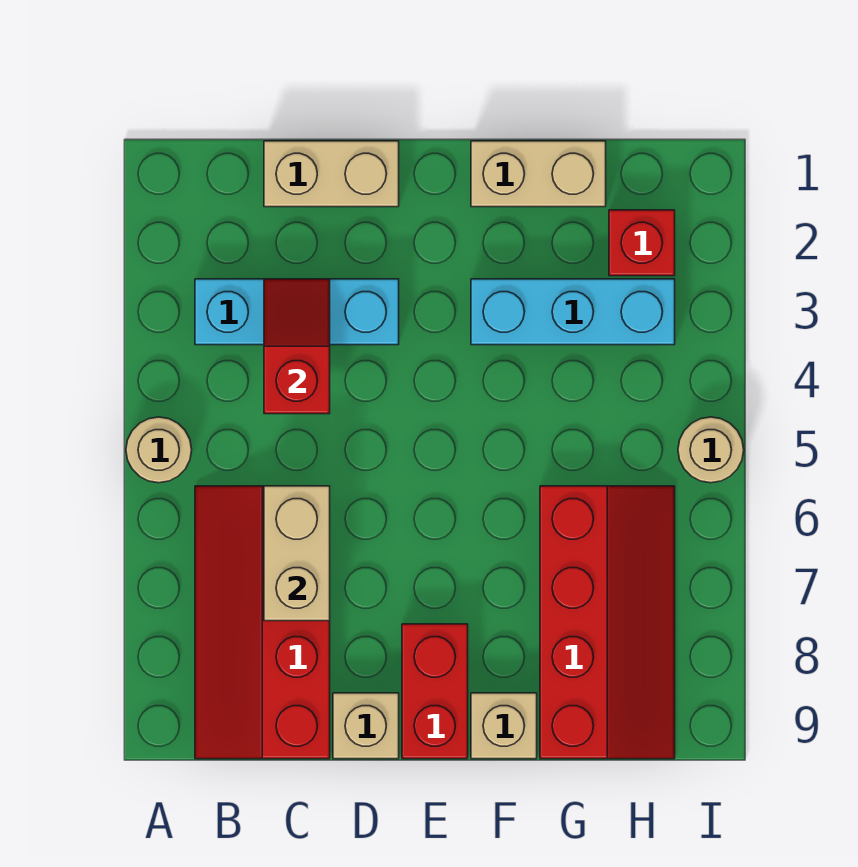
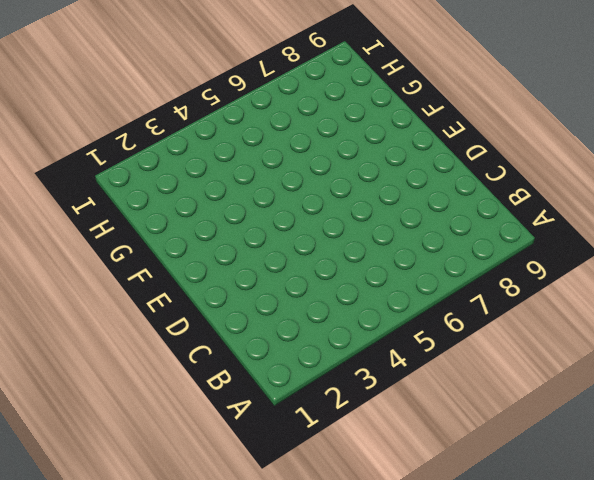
none -> tan 1x1 round brick [126,417,192,483]
none -> cyan 1x3 brick [195,279,399,345]
none -> red 2x4 slope [195,486,330,759]

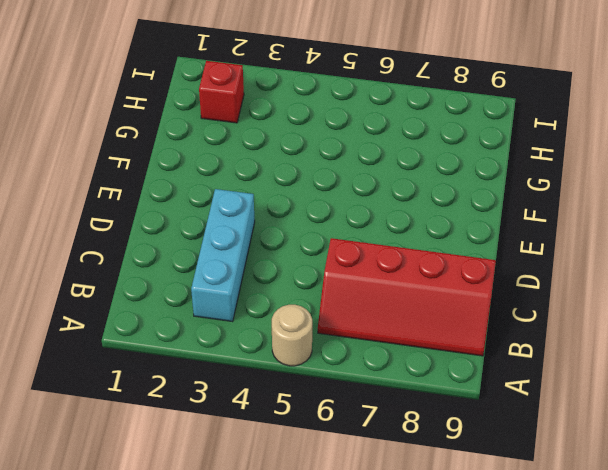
none -> tan 1x2 brick [264,141,399,207]
none -> tan 1x1 brick [333,693,399,759]
none -> red 1x2 brick [402,624,468,759]

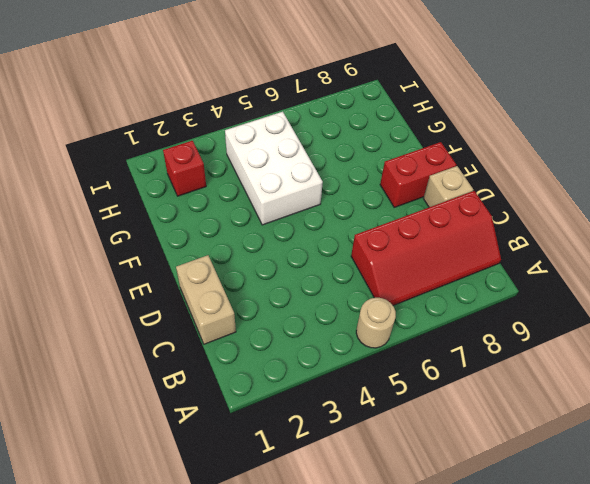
white 2x3 brick [225,112,323,225] -> none
none -> cyan 1x3 brick [195,279,399,345]
none -> tan 1x2 brick [471,141,606,207]
none -> cyan 1x3 brick [471,279,675,345]

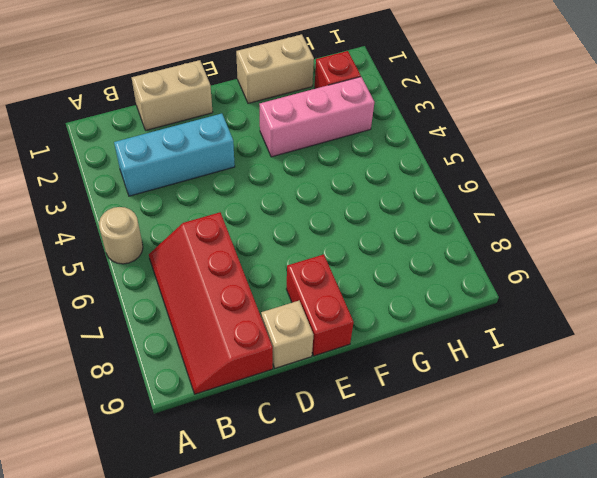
pink 1x3 brick [259,77,374,157] -> cyan 1x3 brick [471,279,675,345]
none -> tan 1x1 brick [471,693,537,759]
none -> red 2x4 slope [540,486,675,759]
none -> tan 1x1 round brick [678,417,744,483]

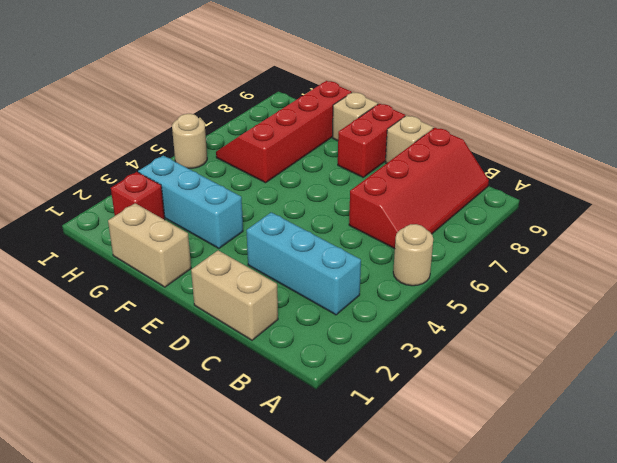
none -> red 1x2 slope [264,279,330,414]
none -> tan 1x2 brick [264,486,330,621]

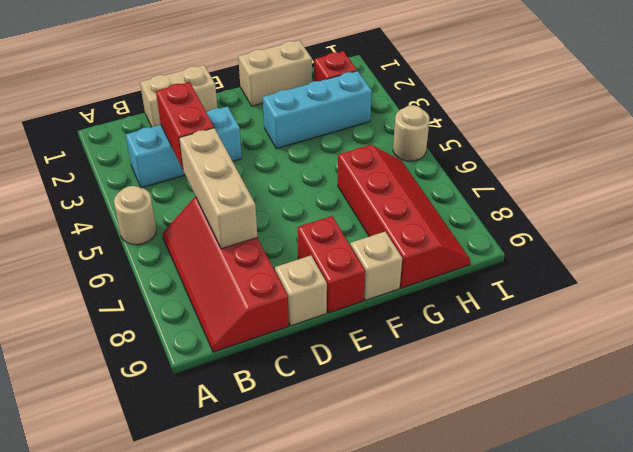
red 1x2 brick [156,82,214,169] -> red 1x2 slope [264,279,330,414]
tan 1x3 brick [179,128,257,249] -> tan 1x2 brick [264,486,330,621]

